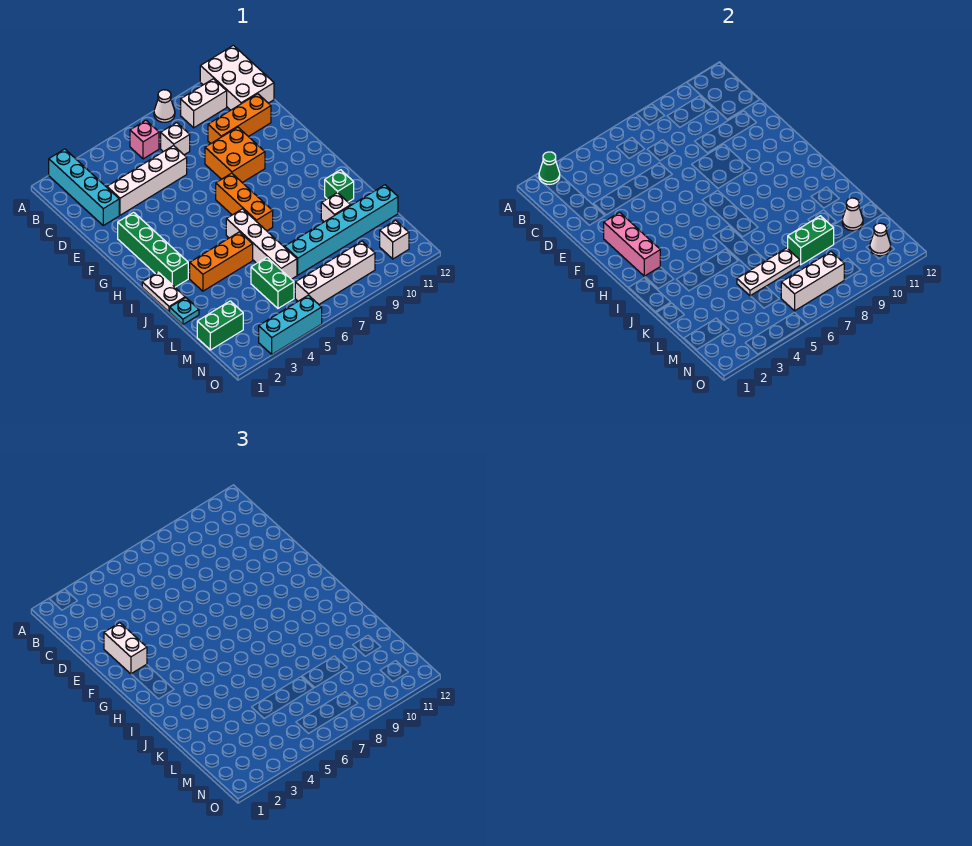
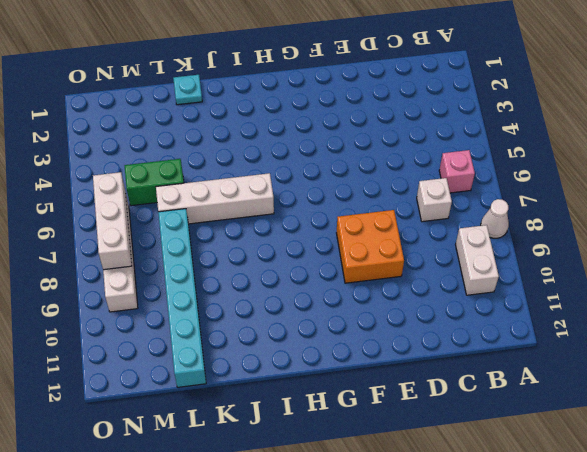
none -> cyan 1x4 brick [49,149,119,225]
none -> white 2x3 brick [200,45,274,110]
none -> white 1x4 brick [107,145,187,215]
none -> orange 1x3 brick [208,94,271,143]

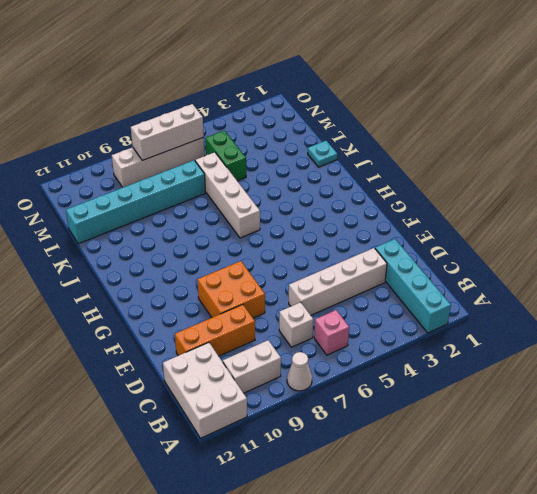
none -> green 1x4 brick [118,212,188,287]
none -> orange 1x3 brick [216,173,273,231]
none -> white 1x2 plate [142,272,185,312]
none -> orange 1x3 brick [190,232,253,291]

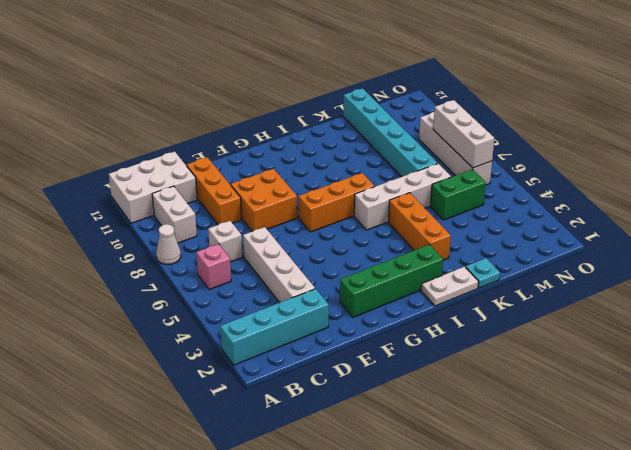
none -> green 1x1 brick [325,170,354,202]
none -> white 1x1 brick [321,193,351,222]
none -> green 1x2 brick [197,301,243,350]
none -> white 1x1 brick [380,220,409,259]

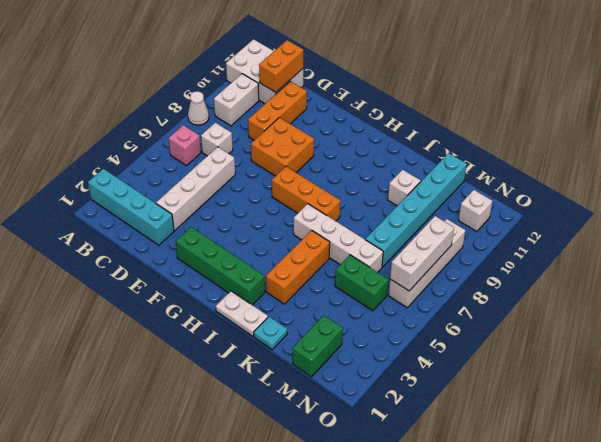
orange 1x2 brick [259,40,303,92] -> none
none -> green 1x1 brick [325,170,354,202]
none -> cyan 1x3 brick [259,295,322,354]
none -> green 1x1 cone [539,152,560,184]
none -> pink 1x3 brick [604,212,660,276]

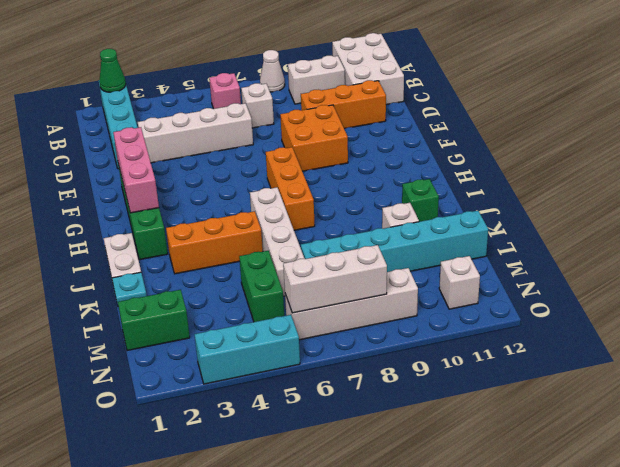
none -> white 1x3 plate [737,248,800,296]
none -> green 1x2 brick [788,216,834,265]
none -> white 1x1 cone [842,198,863,231]
none -> white 1x1 cone [870,223,891,256]

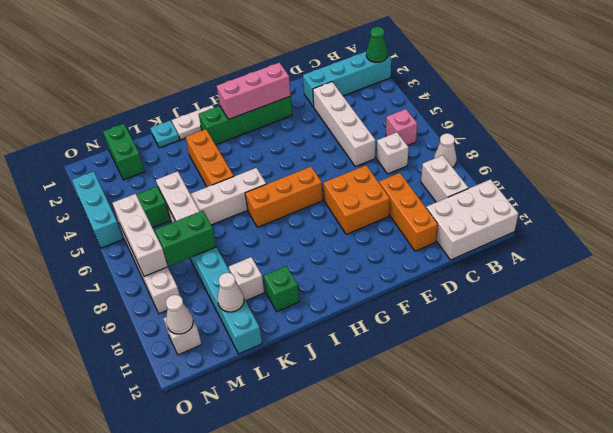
green 1x2 brick [155,211,217,266] -> green 1x2 brick turned to [788,216,834,265]
none -> white 1x2 brick [104,623,147,674]

